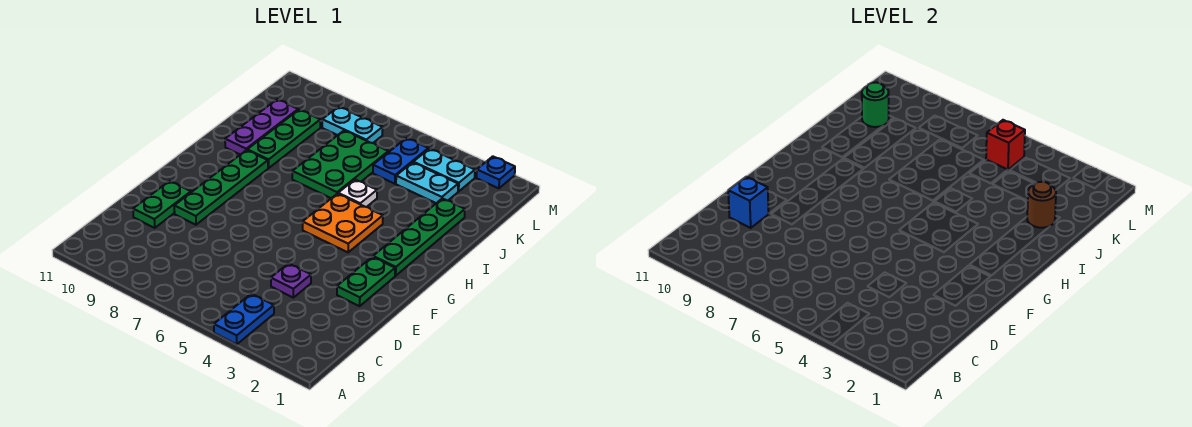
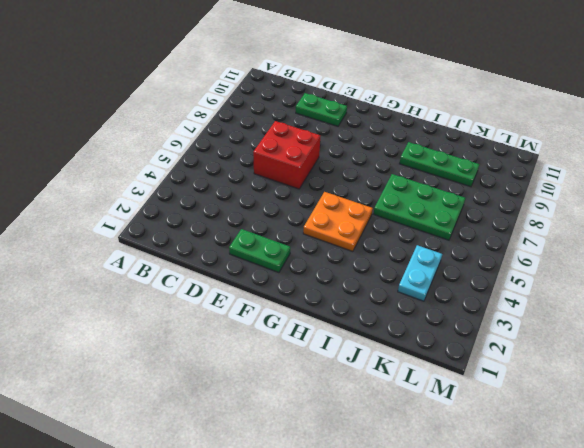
red 2x2 brick [253,121,320,189] -> none
none -> blue 1x2 plate [214,294,274,344]
none -> purple 1x1 plate [271,263,311,298]
none -> green 1x4 plate [174,150,268,225]

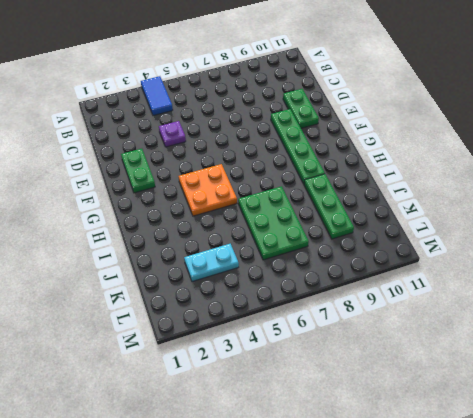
blue 1x2 tile [141,76,173,116] -> blue 1x2 plate [214,294,274,344]
none -> green 1x4 plate [373,198,465,276]
none -> white 1x1 plate [338,180,377,207]
none -> purple 1x3 plate [225,99,298,155]

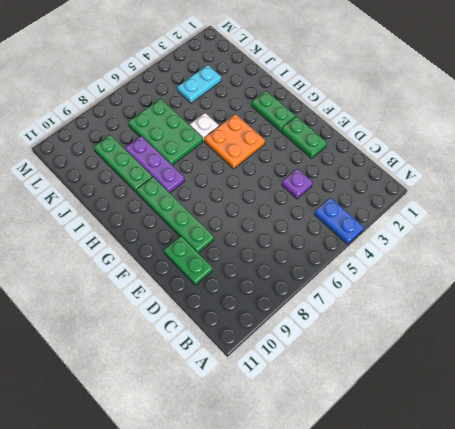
green 1x2 plate [251,91,296,131] -> green 1x4 plate [373,198,465,276]
purple 1x3 plate [125,136,185,193] -> purple 1x3 plate moved to [225,99,298,155]
none -> blue 1x2 plate [373,138,428,184]
none -> cyan 1x2 plate [413,149,475,192]
none -> cyan 1x2 plate [322,107,383,143]

